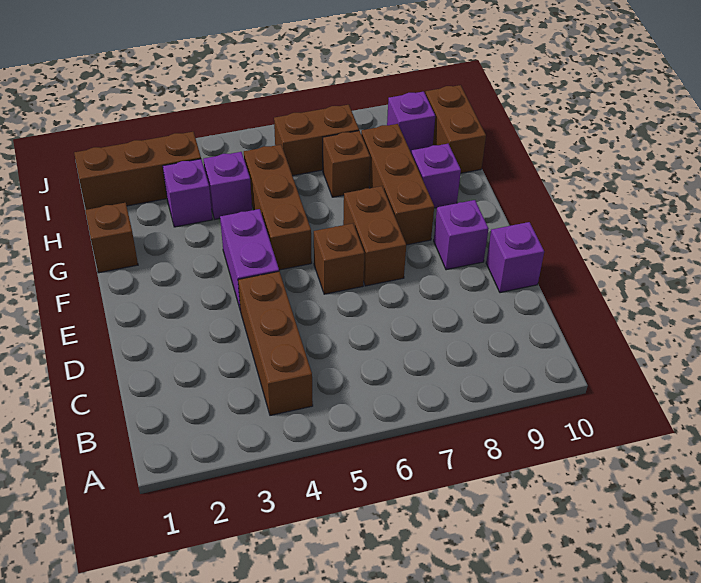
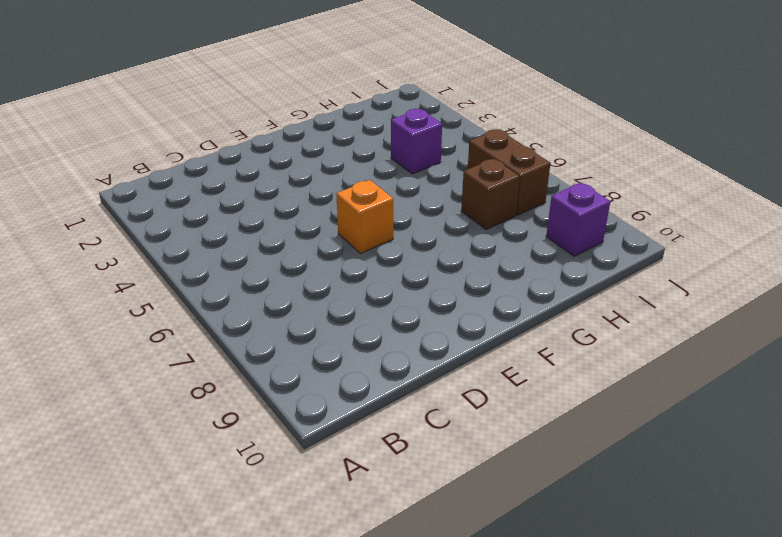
orange 1x1 brick [336,180,393,253] -> brown 1x1 brick [314,223,364,294]
none -> brown 1x3 brick [238,271,313,415]
none -> purple 1x1 brick [486,222,544,293]
none -> purple 1x2 brick [220,209,279,311]

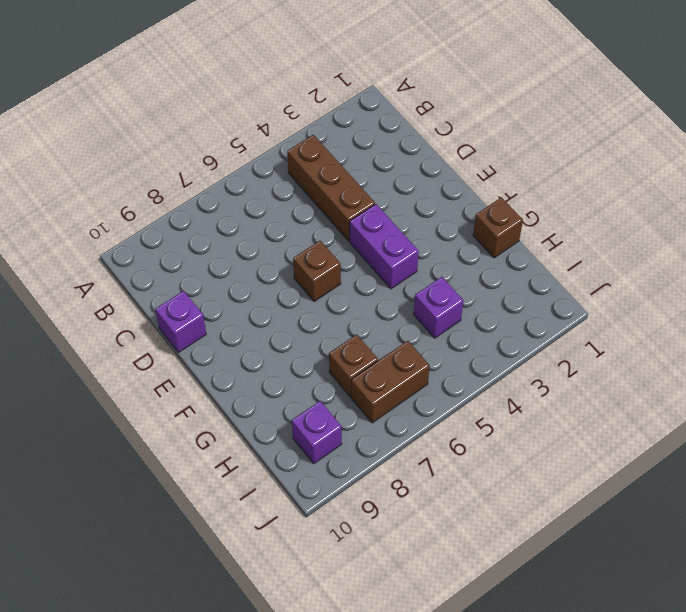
none -> brown 1x2 brick [343,186,406,286]
none -> purple 1x1 brick [434,200,489,270]
none -> brown 1x3 brick [244,145,312,270]

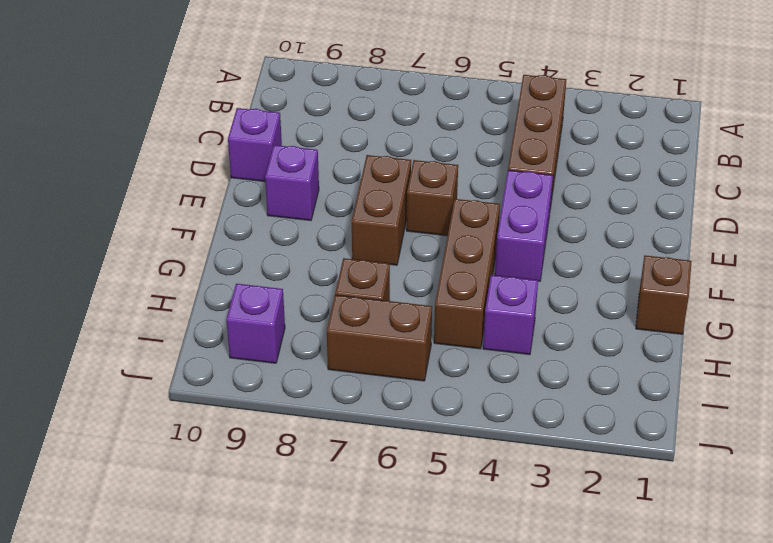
none -> brown 1x3 brick [361,124,434,245]
none -> purple 1x1 brick [411,144,461,208]
none -> purple 1x1 brick [163,159,212,227]

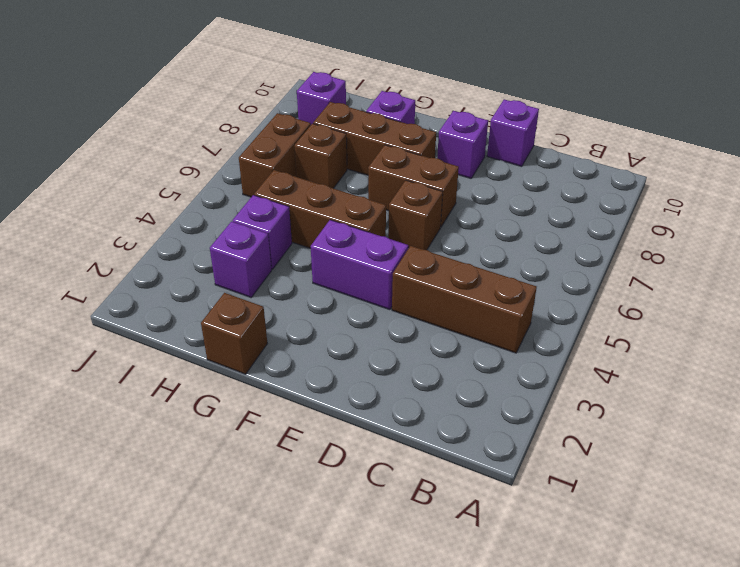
none -> brown 1x2 brick [425,85,486,173]
none -> brown 1x3 brick [74,132,201,210]

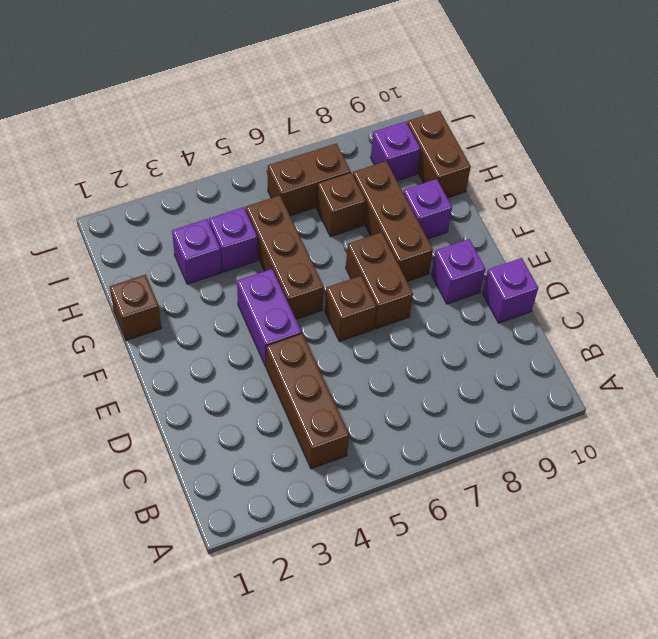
none -> brown 1x3 brick [74,132,201,210]

